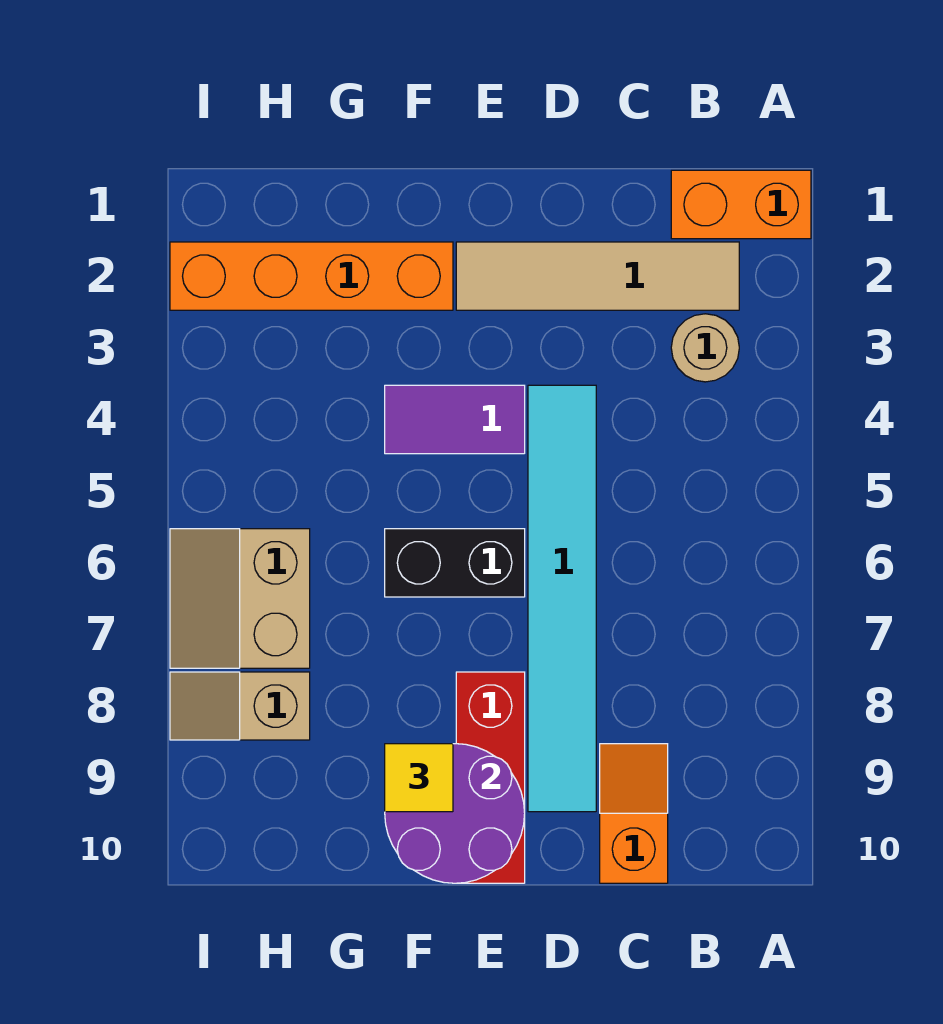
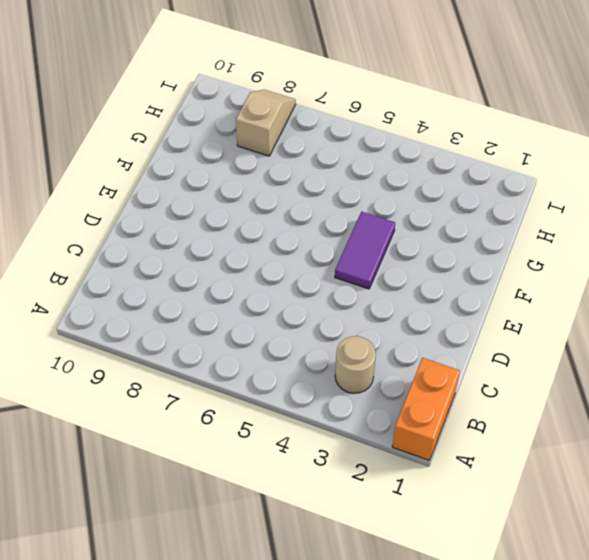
none -> tan 1x4 tile [456,242,739,310]
none -> orange 1x2 slope [600,744,668,883]
none -> cyan 1x6 tile [528,385,596,812]

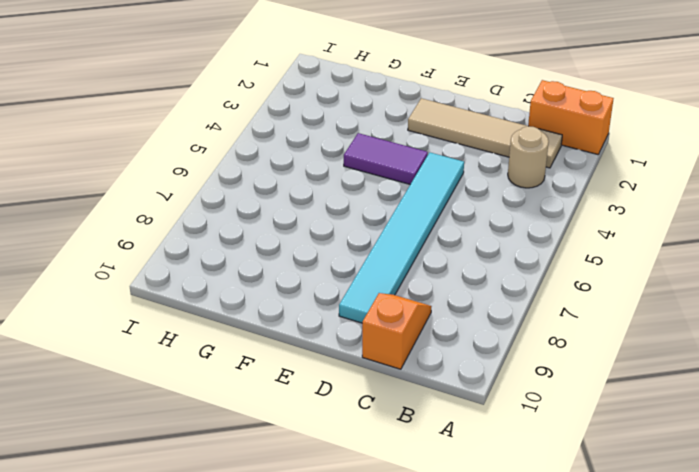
none -> black 1x2 brick [385,529,525,597]
none -> red 1x3 brick [456,672,525,883]
none -> orange 1x4 brick [170,242,453,310]

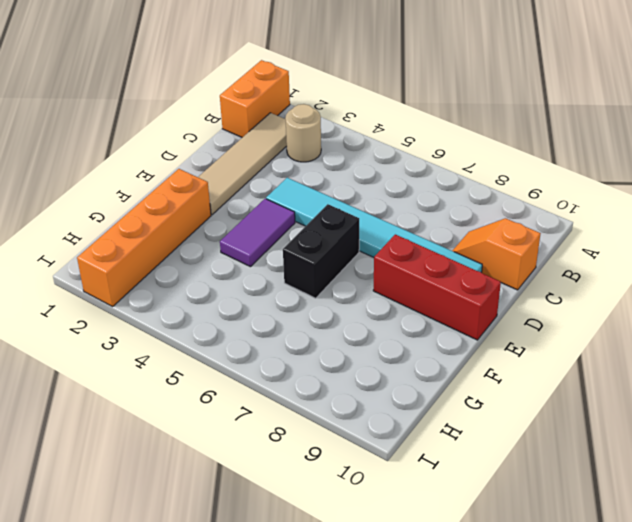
none -> tan 2x2 slope [170,529,310,668]
none -> tan 1x2 slope [170,672,310,740]
none -> purple 2x2 round brick [385,744,525,883]

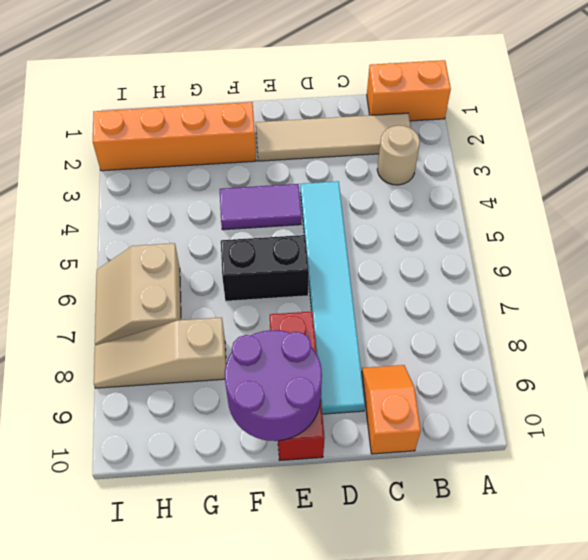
tan 1x3 slope [94,317,226,388] -> tan 1x2 slope [170,672,310,740]
none -> yellow 1x1 tile [385,744,453,812]

